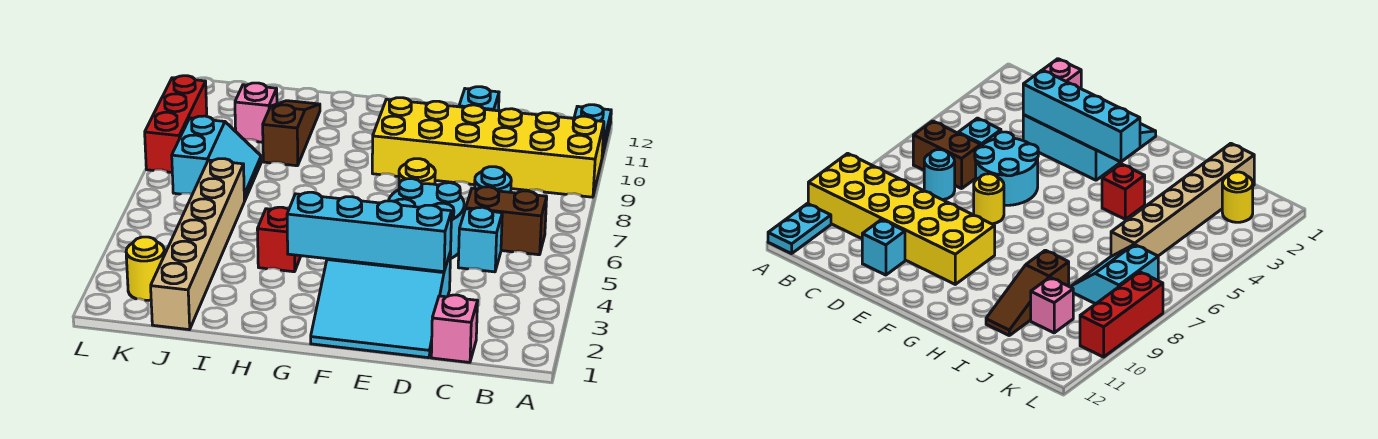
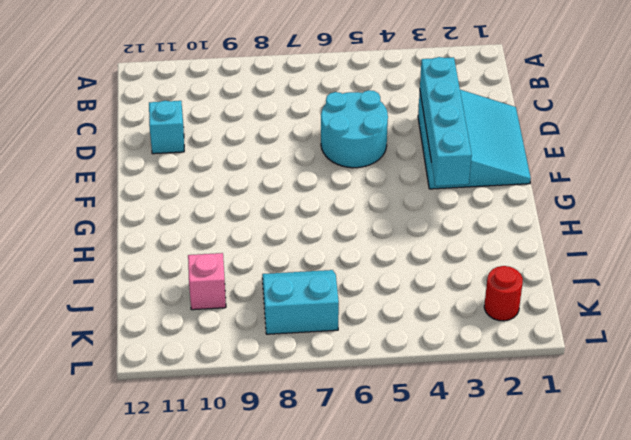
red 1x1 round brick [484,266,523,321] -> yellow 1x1 round brick [126,237,165,300]
none -> yellow 2x6 brick [372,98,604,197]
none -> cyan 1x2 plate [574,105,611,157]
none -> brown 1x2 brick [466,187,547,255]

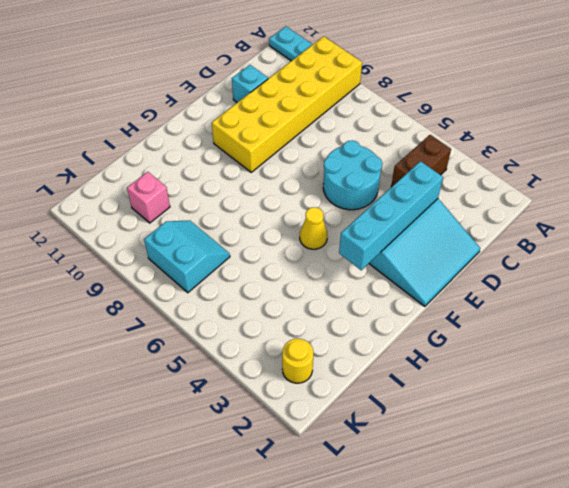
brown 1x2 brick [391,135,451,187] -> brown 1x2 brick moved to [466,187,547,255]
yellow 1x1 cone [300,207,327,249] -> none
none -> pink 1x1 brick [431,295,478,362]
none -> cyan 1x1 brick [458,207,502,272]
none -> cyan 1x1 round brick [475,167,511,192]

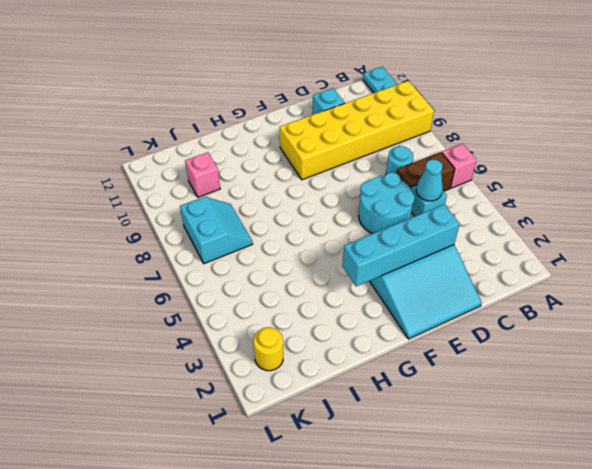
pink 1x1 brick [442,144,477,188] -> pink 1x1 brick moved to [431,295,478,362]
cyan 1x1 cone [416,159,443,201] -> none
none -> yellow 1x1 round brick [399,159,435,184]
none -> red 1x1 brick [257,207,301,272]
none -> brown 1x3 slope [263,101,320,166]

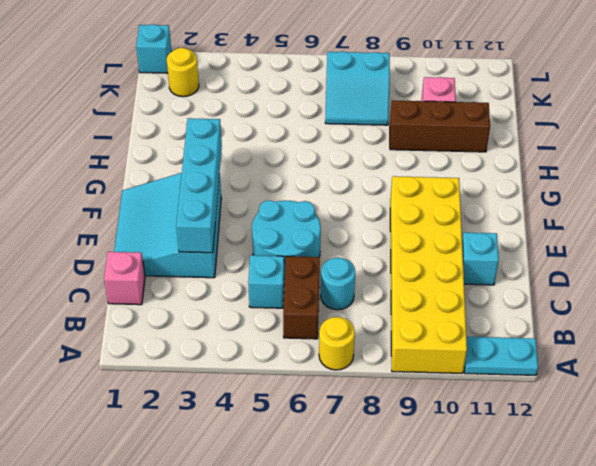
yellow 1x1 round brick [319,317,355,370] -> yellow 1x1 round brick moved to [399,159,435,184]
brown 1x3 brick [390,100,490,152] -> brown 1x3 slope [263,101,320,166]
cyan 1x1 brick [136,24,172,73] -> none
none -> red 1x1 brick [257,207,301,272]
none -> tan 1x6 brick [151,159,244,330]
none -> red 1x3 brick [145,76,207,172]

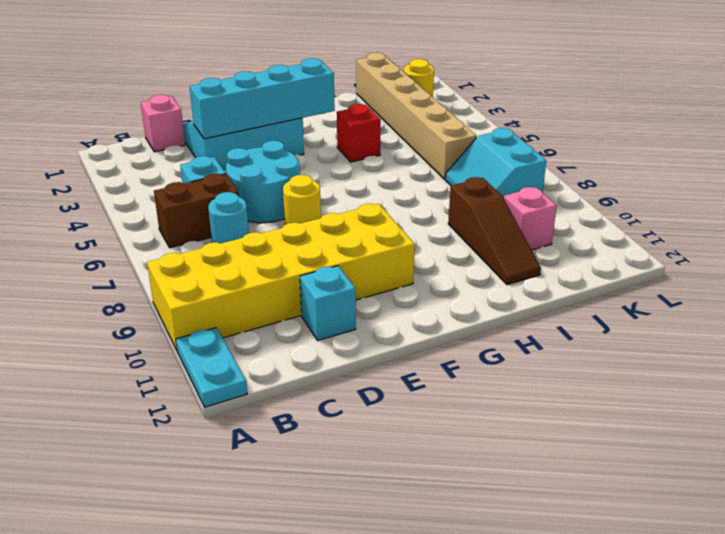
none -> red 1x3 brick [145,76,207,172]

